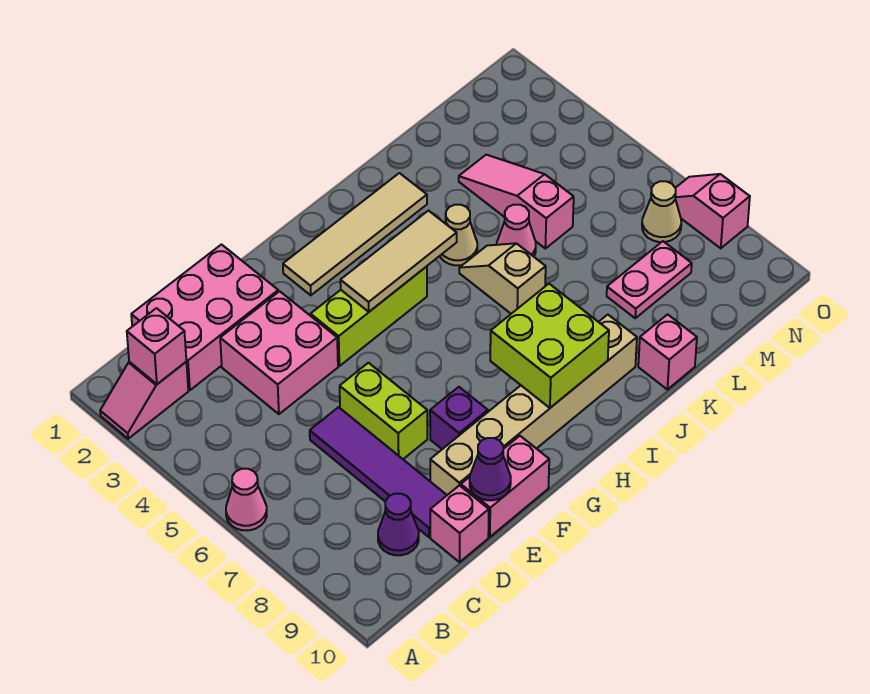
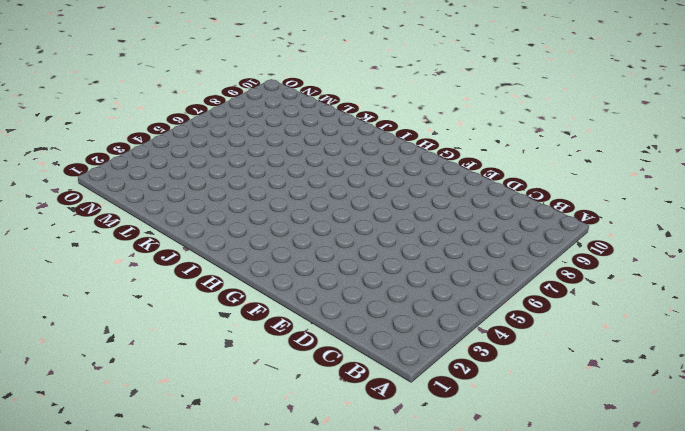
none -> pink 1x2 slope [100,362,188,439]
none -> pink 1x1 cone [226,469,267,530]
none -> pink 2x3 brick [131,245,278,390]

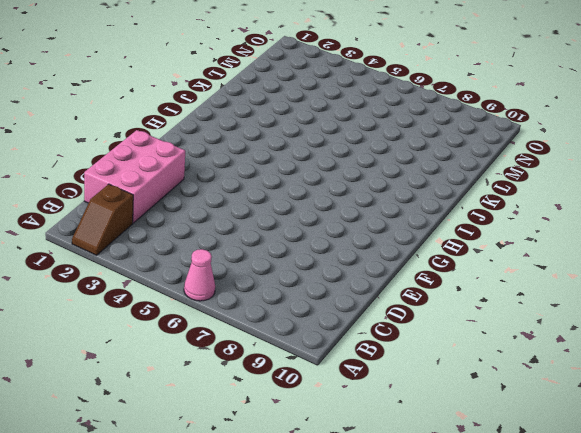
brown 1x2 slope [72,184,133,255] -> pink 1x2 slope [100,362,188,439]
none -> purple 1x1 cone [378,494,419,555]
none -> pink 2x2 brick [220,291,338,414]
none -> purple 1x4 tile [310,407,447,537]

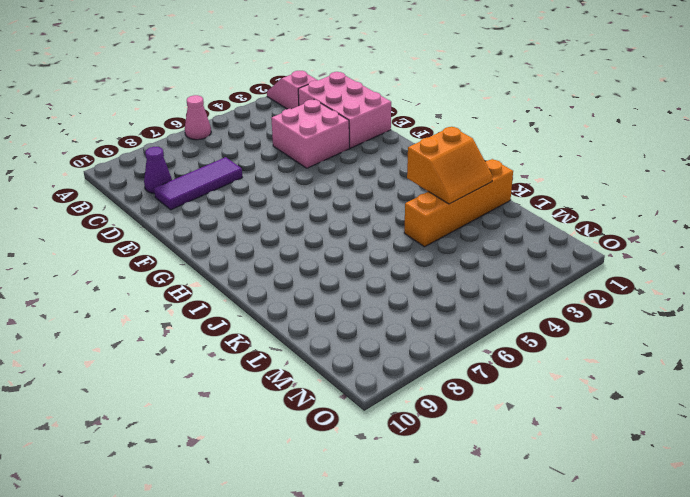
purple 1x3 tile [154,157,242,210] -> purple 1x4 tile [310,407,447,537]
orange 2x2 slope [407,127,493,204] -> none
orange 1x4 brick [404,159,513,247] -> none
none -> pink 1x1 brick [430,485,489,562]
none -> lime 1x2 brick [340,363,427,459]
none -> tan 1x6 brick [430,315,637,495]

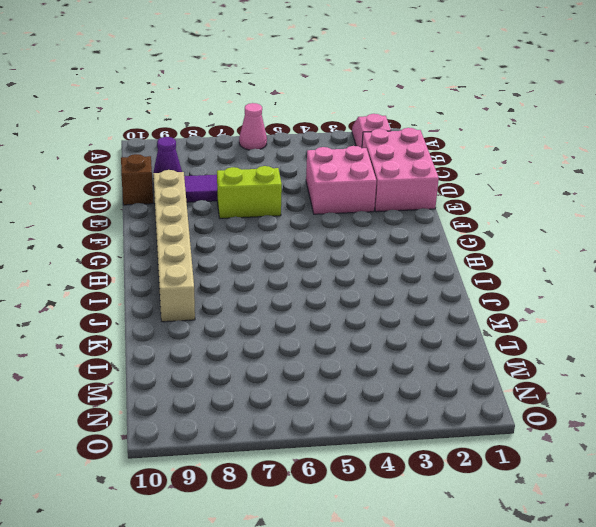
brown 1x1 brick [121,154,153,205] -> pink 1x1 brick [430,485,489,562]
none -> pink 1x2 brick [461,436,549,537]
none -> lime 1x3 brick [311,266,427,366]
none -> purple 1x1 brick [430,387,488,449]

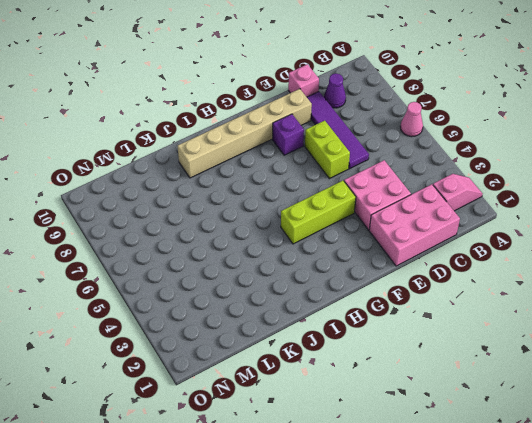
none -> pink 1x2 brick [461,436,549,537]
none -> tan 1x4 tile [283,173,427,295]
none -> tan 1x1 cone [440,205,477,265]

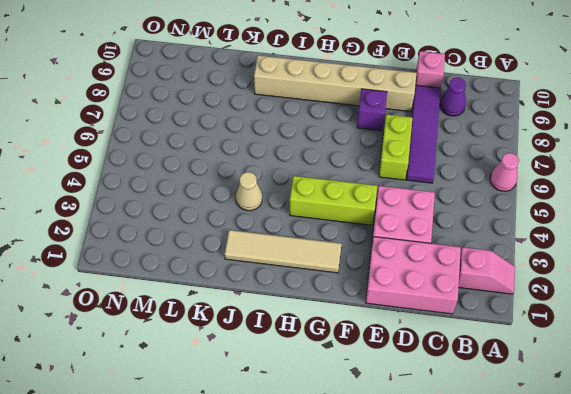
none -> pink 1x2 brick [461,436,549,537]
none -> tan 1x2 slope [459,243,546,314]
none -> pink 1x1 cone [497,205,536,257]

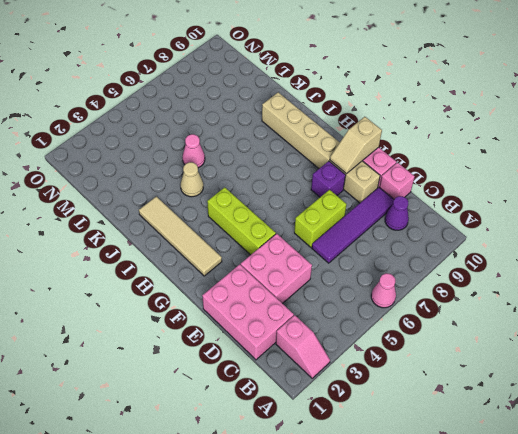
tan 1x2 slope [330,117,382,174] -> tan 1x2 slope moved to [459,243,546,314]
none -> pink 1x1 brick [638,314,697,389]
none -> pink 1x3 slope [459,155,574,249]
none -> pink 1x2 plate [607,241,692,318]

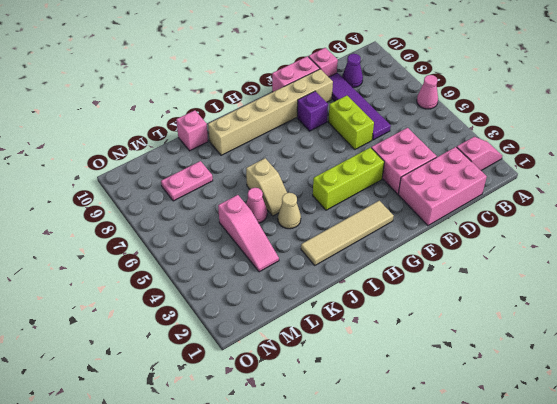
none -> tan 1x1 cone [642,181,681,242]
none -> pink 1x2 slope [675,174,750,248]
none -> pink 1x1 brick [127,308,186,384]

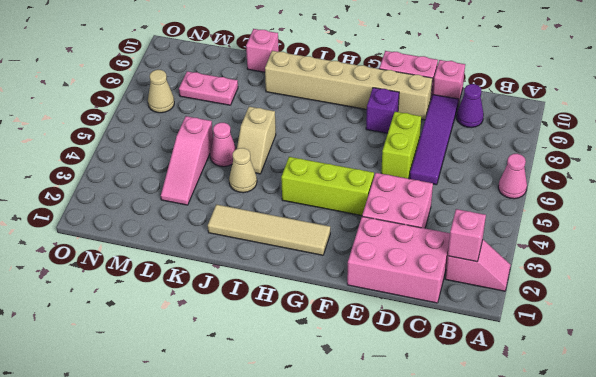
none -> pink 1x2 slope [675,174,750,248]
none -> purple 1x1 cone [470,438,511,500]
none -> tan 1x3 tile [340,211,457,312]

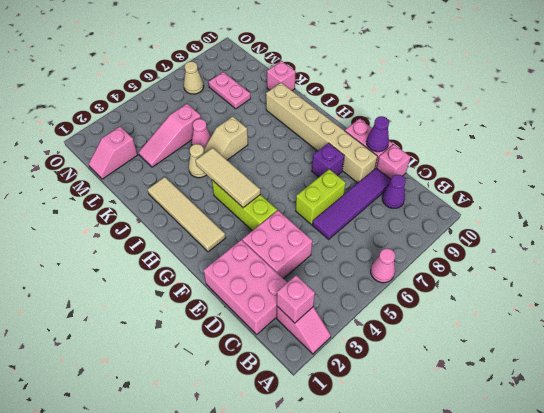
pink 1x2 slope [89,127,138,179] -> pink 1x2 slope moved to [675,174,750,248]
none -> lime 2x2 brick [490,284,609,408]

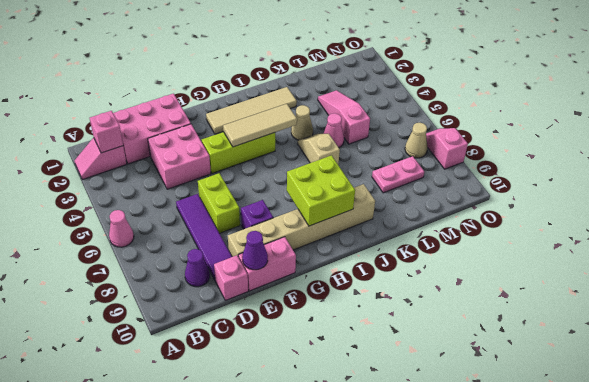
none -> pink 1x1 brick [638,314,697,389]

